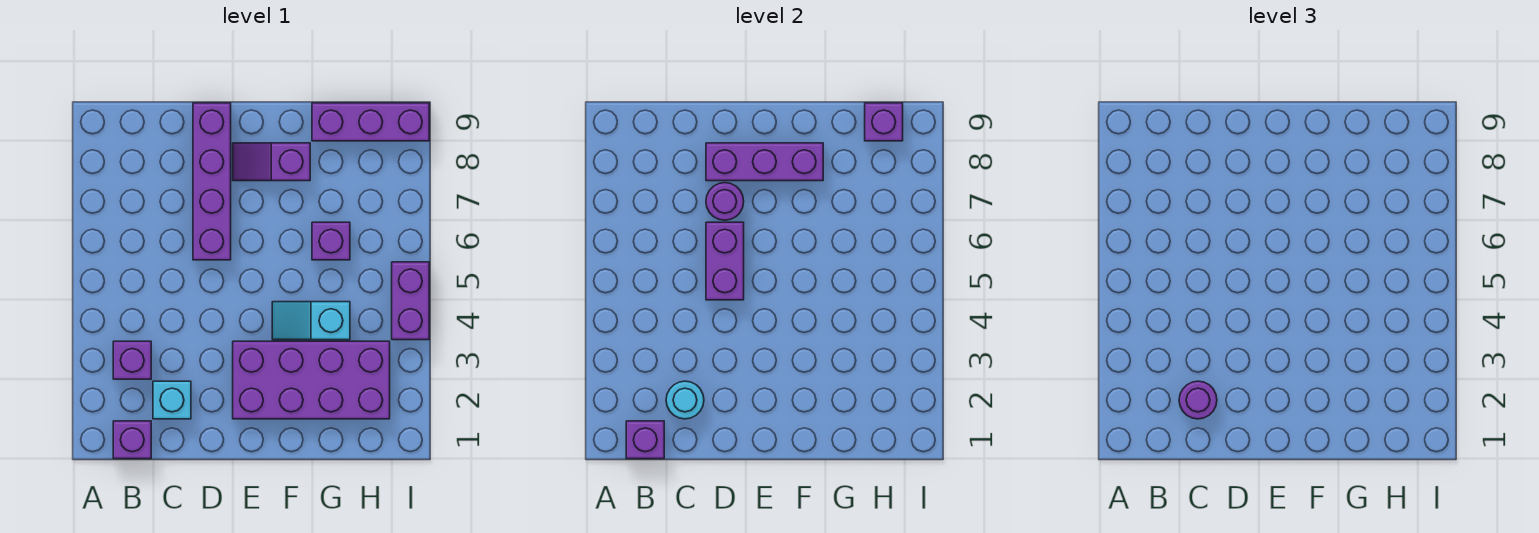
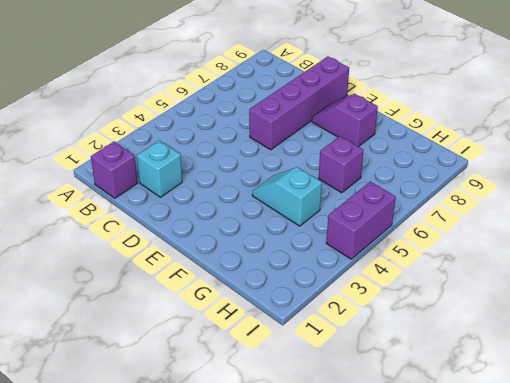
none -> purple 1x1 brick [113,341,151,379]
none -> purple 2x4 brick [233,341,390,419]
none -> purple 1x3 brick [312,103,429,141]

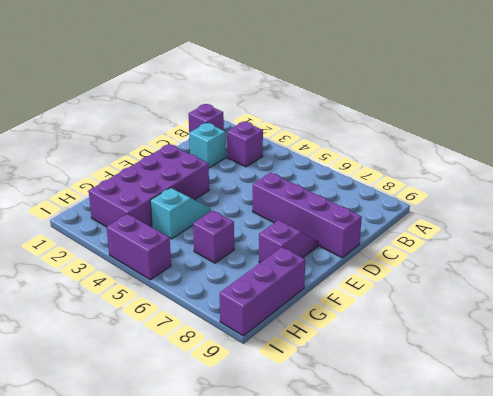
none -> purple 1x1 brick [626,421,664,459]
none -> cyan 1x1 round brick [666,381,704,419]
none -> purple 1x2 brick [706,222,744,300]

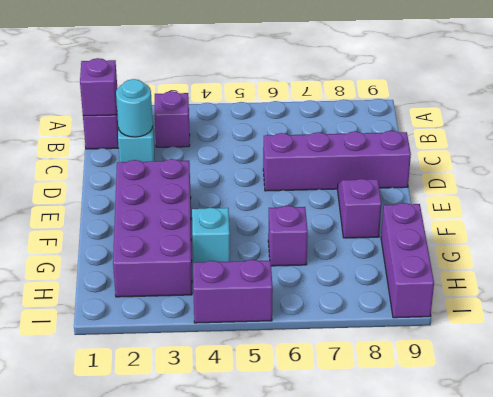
none -> purple 1x2 brick [706,222,744,300]
none -> purple 1x1 round brick [706,183,744,220]
none -> purple 1x3 brick [706,143,823,181]

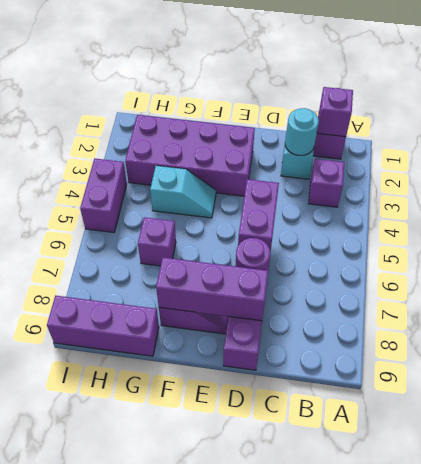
none -> purple 1x1 brick [865,103,903,141]
none -> purple 1x1 round brick [1179,381,1217,419]

